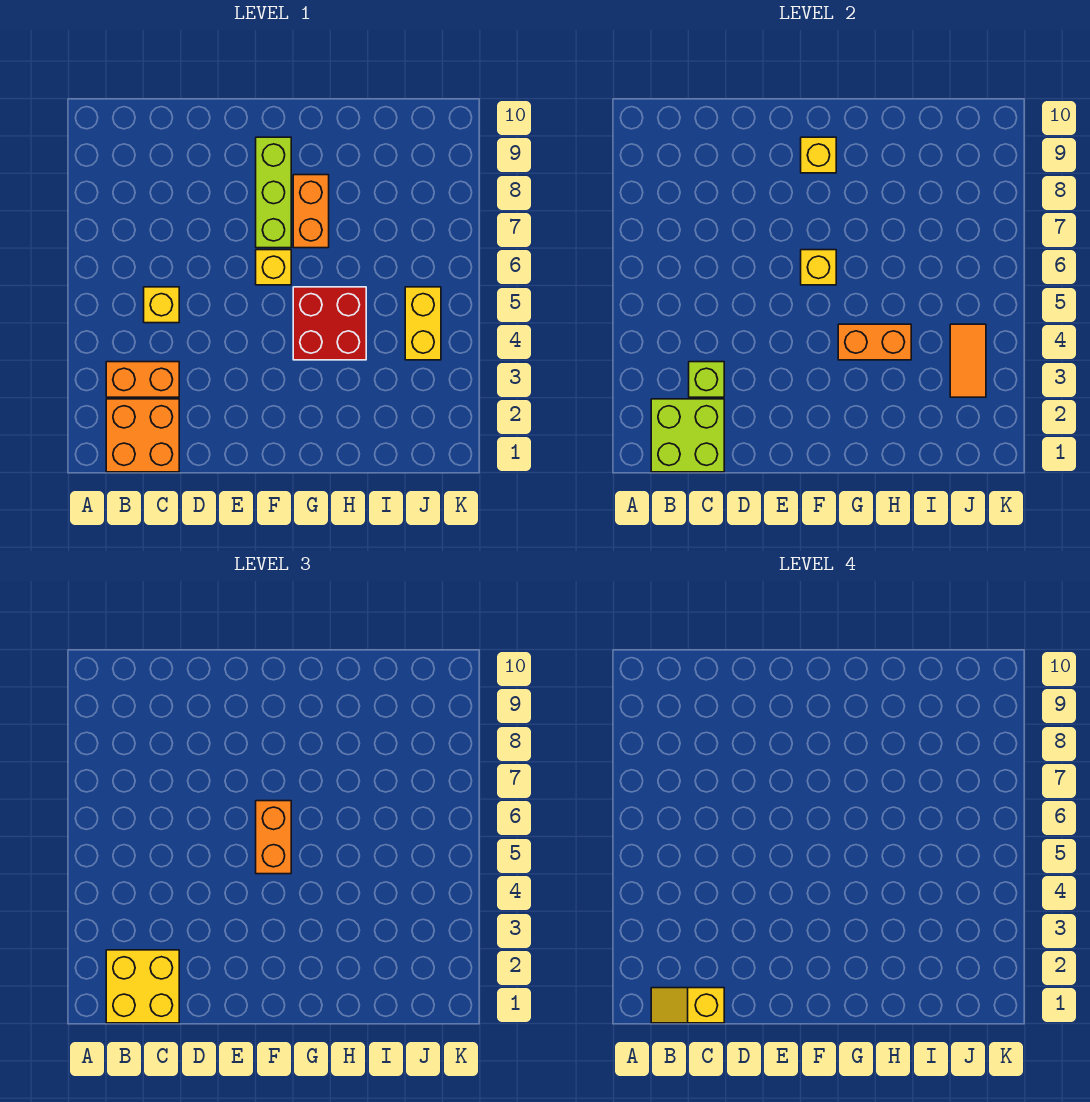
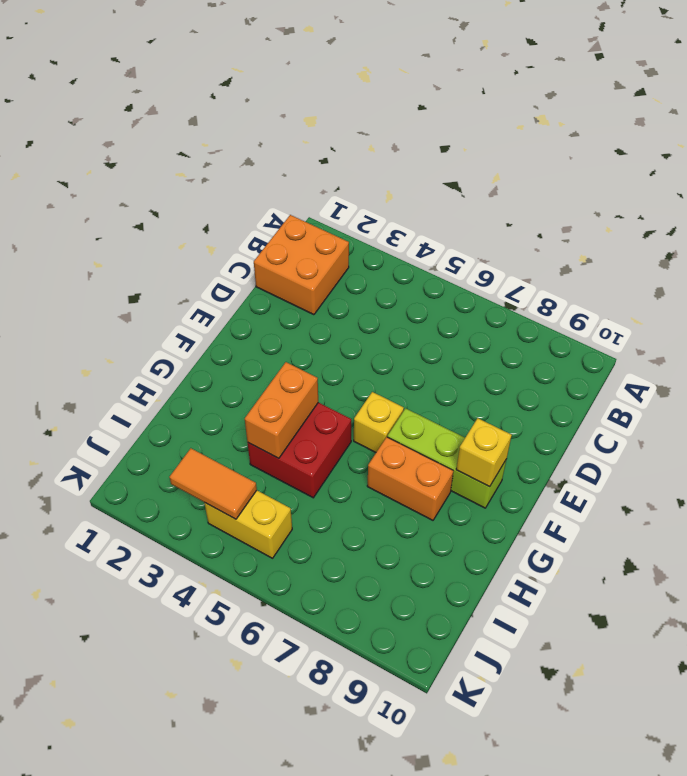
none -> orange 1x2 brick [106,362,179,397]
none -> yellow 1x1 brick [144,287,179,323]
none -> lime 2x2 brick [651,399,724,472]

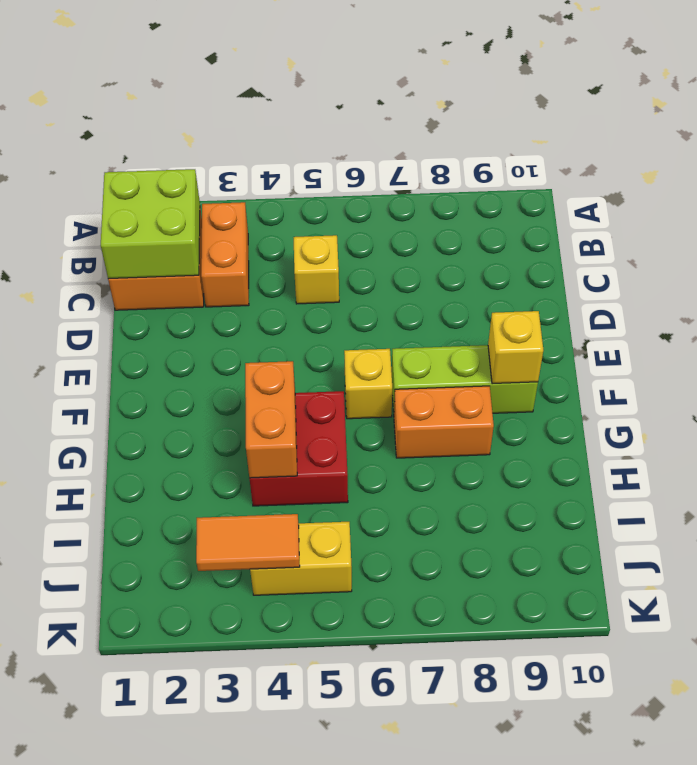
none -> lime 1x1 brick [689,362,724,397]
none -> yellow 1x1 brick [801,250,836,285]
none -> yellow 2x2 brick [106,950,179,1023]

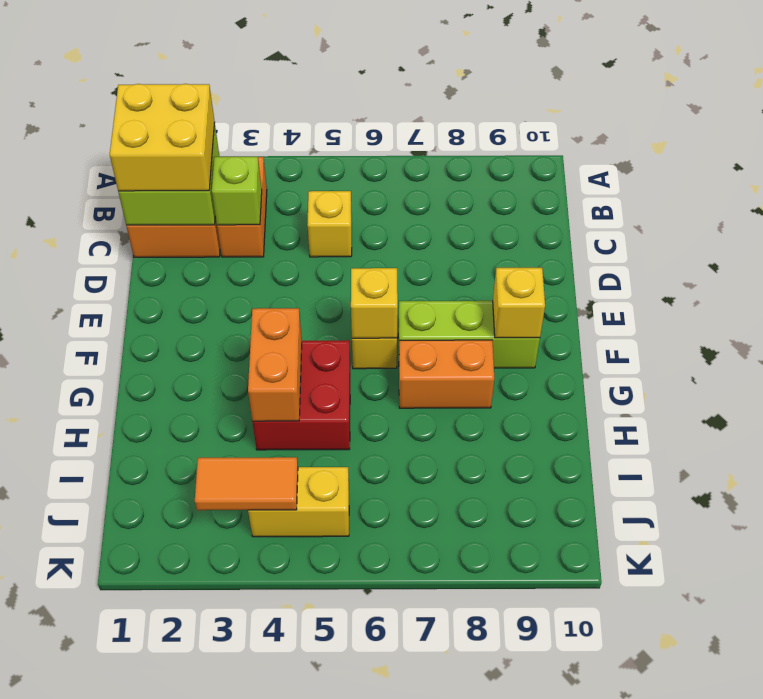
none -> orange 1x2 brick [256,801,291,874]
none -> yellow 1x2 slope [651,988,724,1023]

